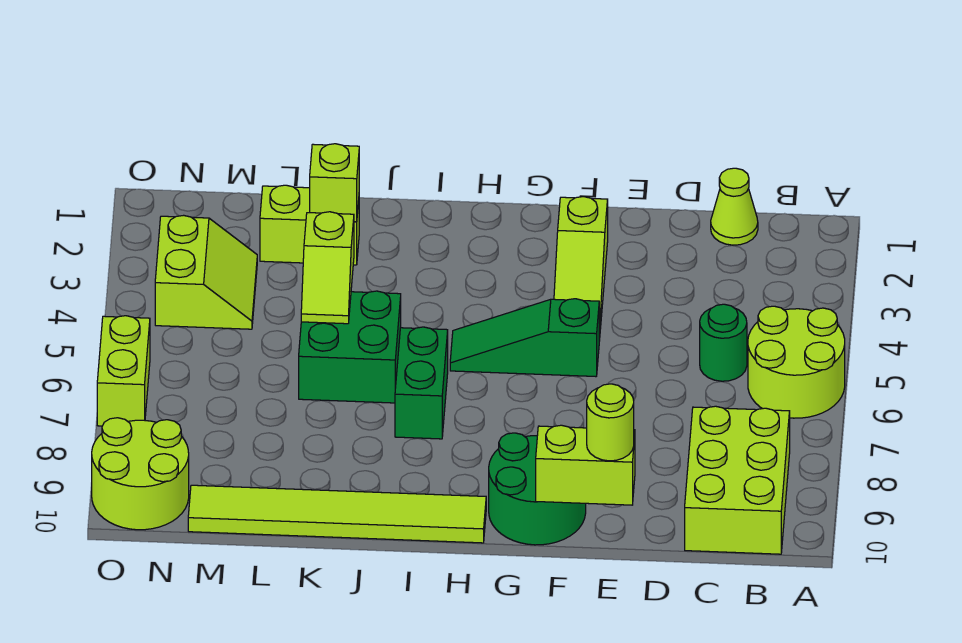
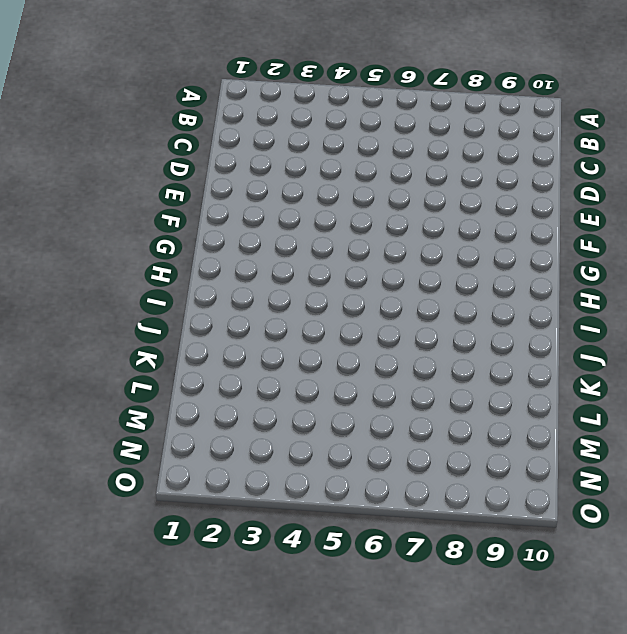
none -> lime 2x2 round brick [748,306,845,418]
none -> lime 2x3 brick [685,406,790,554]
none -> lime 1x1 cone [711,168,758,245]

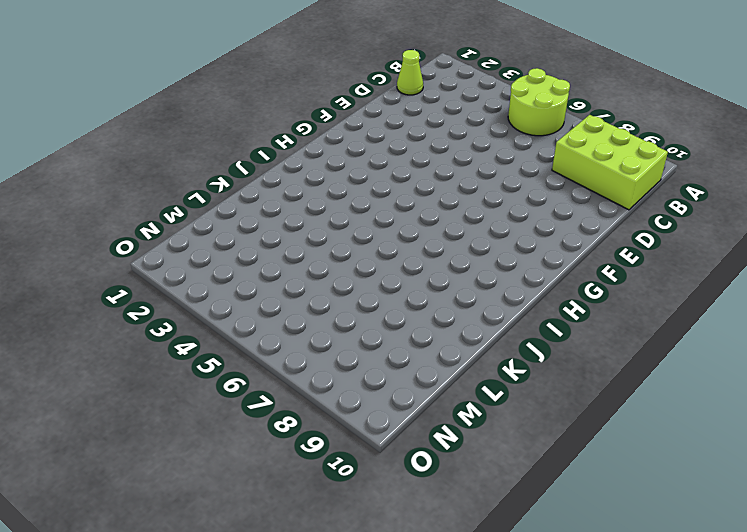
none -> green 1x1 round brick [700,304,747,381]
none -> lime 1x3 slope [554,197,608,341]
none -> green 1x3 slope [450,299,599,377]

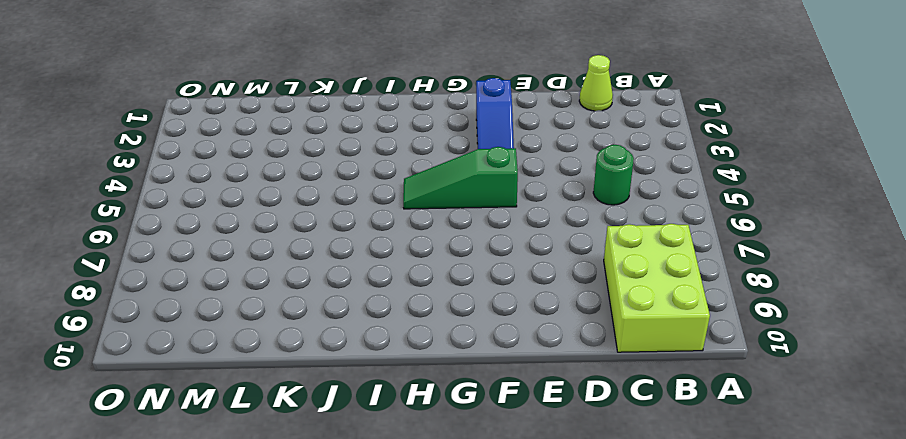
blue 1x3 slope [476,78,514,149] -> lime 1x3 slope [554,197,608,341]
none -> lime 2x2 round brick [748,306,845,418]
none -> green 2x2 round brick [489,433,586,545]
none -> lime 1x6 tile [188,485,486,543]

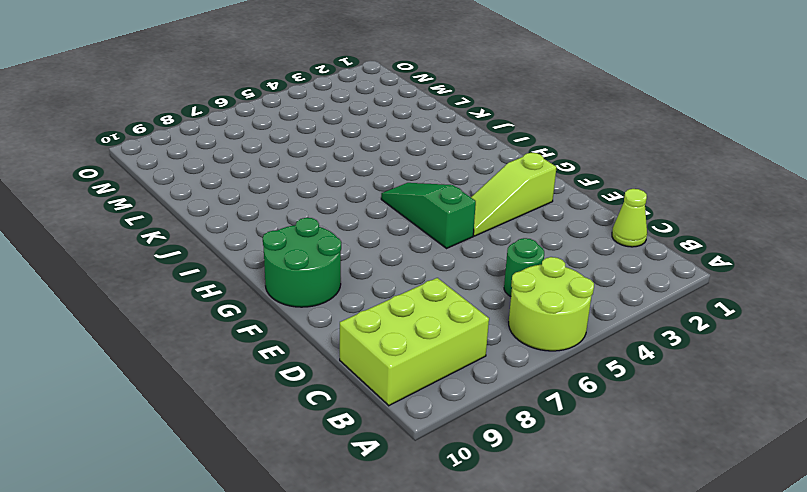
none -> lime 1x6 tile [188,485,486,543]
none -> green 1x2 brick [395,327,448,439]
none -> green 2x2 brick [299,291,401,403]

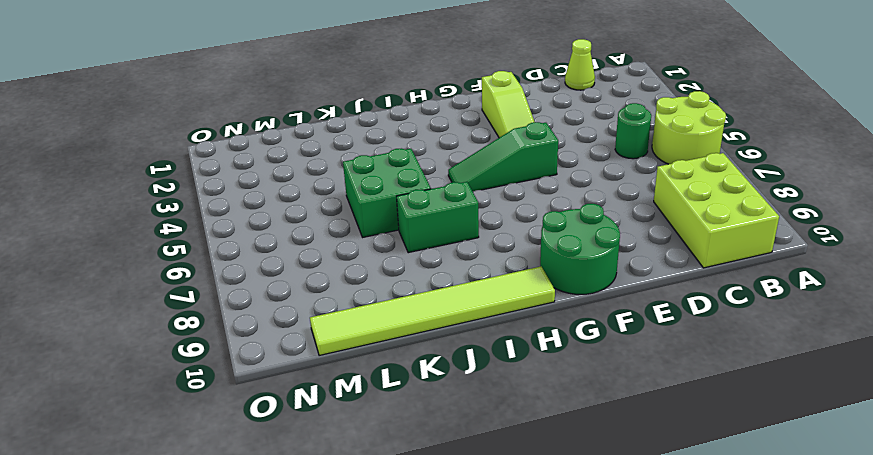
green 1x2 brick [397,182,479,253] -> green 1x2 brick turned to [395,327,448,439]
none -> lime 1x2 brick [260,185,359,265]
none -> lime 2x2 slope [155,215,257,329]
none -> lime 2x2 round brick [92,418,189,530]

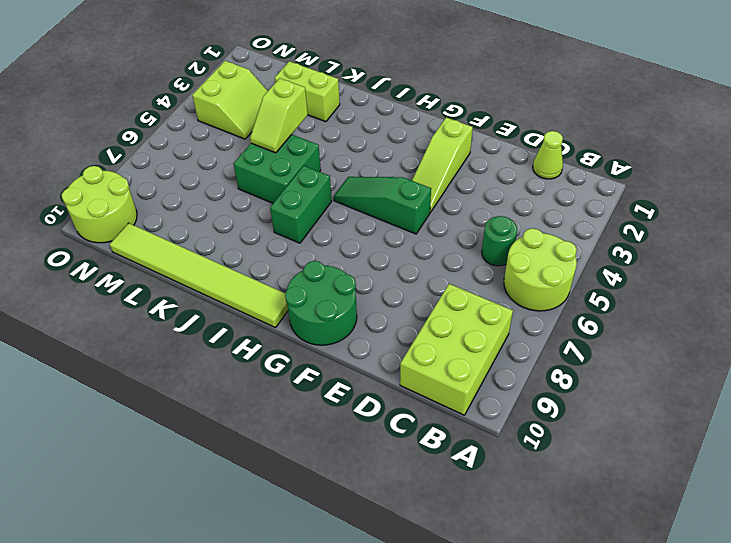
none -> lime 1x2 brick [97,316,150,426]
none -> lime 1x2 brick [536,425,635,505]
none -> lime 1x1 brick [310,144,359,222]

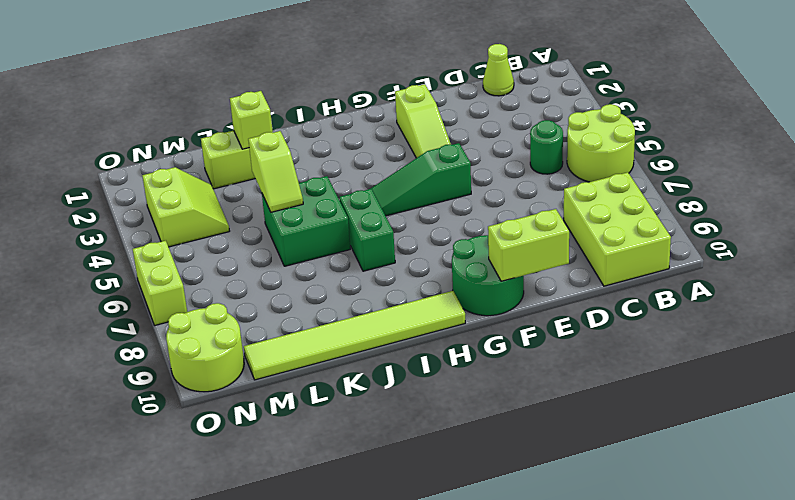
none -> lime 1x1 round brick [587,384,634,461]

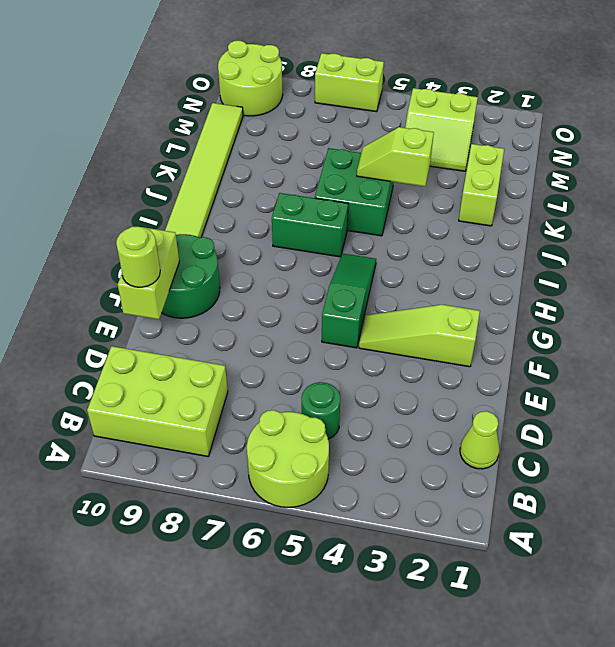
none -> lime 1x1 brick [310,144,359,222]

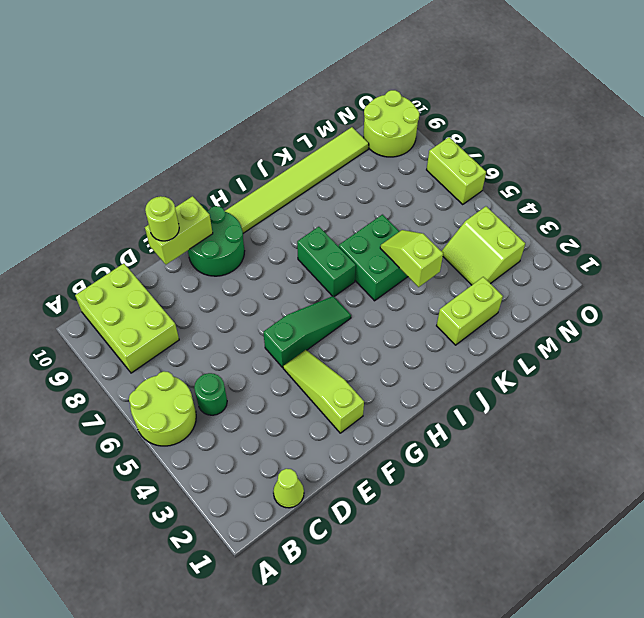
none -> lime 1x1 brick [310,144,359,222]

